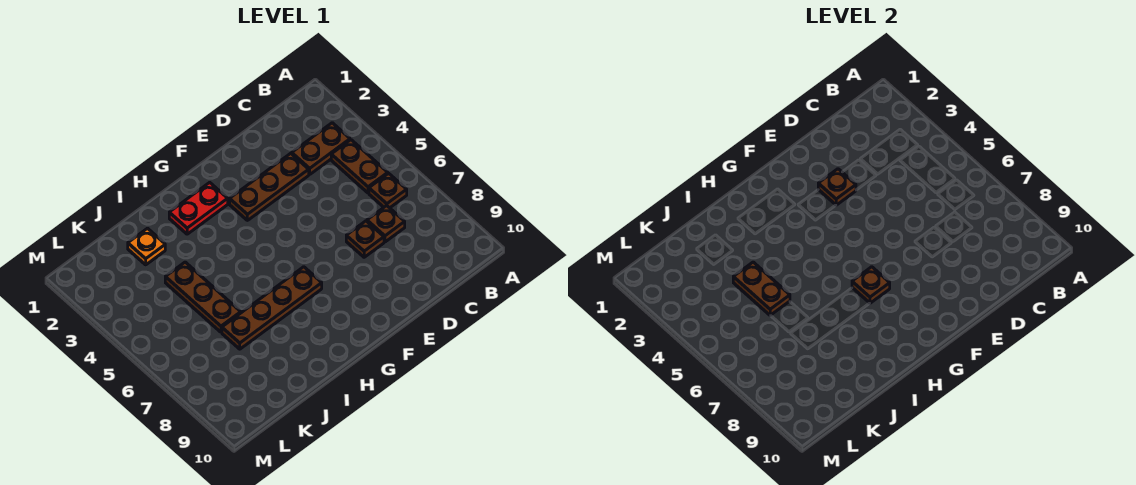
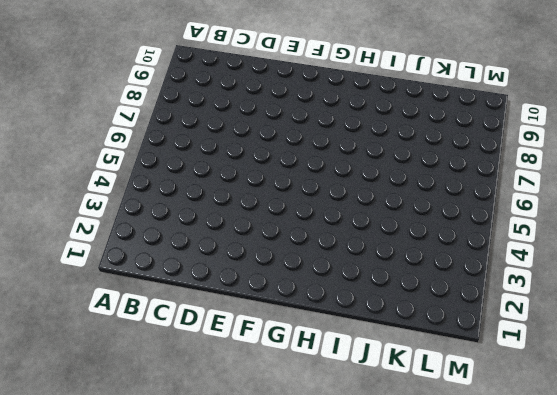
none -> brown 1x2 plate [292,123,350,174]
none -> brown 1x2 plate [331,140,388,193]
none -> brown 1x1 plate [369,173,407,208]

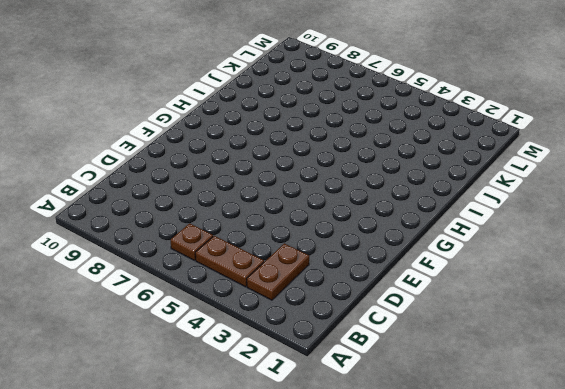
none -> brown 1x1 plate [367,206,405,242]
none -> brown 1x3 plate [230,153,309,220]
none -> brown 1x1 plate [346,221,384,257]

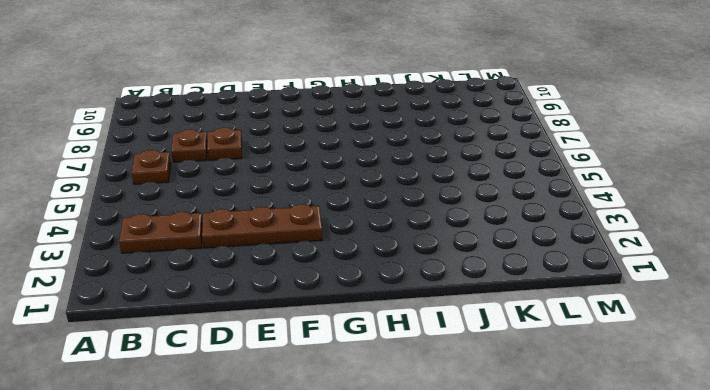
none -> brown 1x2 plate [331,140,388,193]
none -> red 1x2 plate [169,182,228,234]
none -> brown 1x4 plate [222,267,322,349]

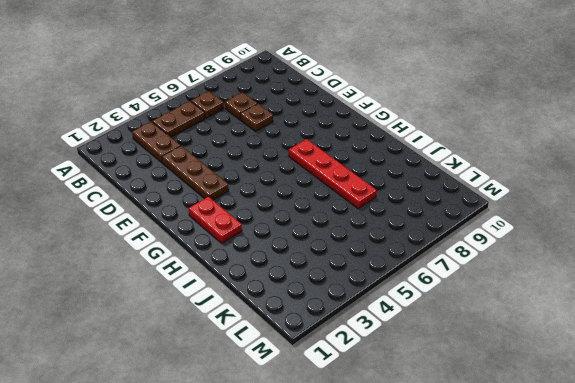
red 1x4 plate [289,139,377,208] -> brown 1x4 plate [222,267,322,349]
none -> orange 1x1 plate [128,228,165,265]
none -> brown 1x3 plate [165,262,241,332]
none -> brown 1x1 plate [818,169,856,205]

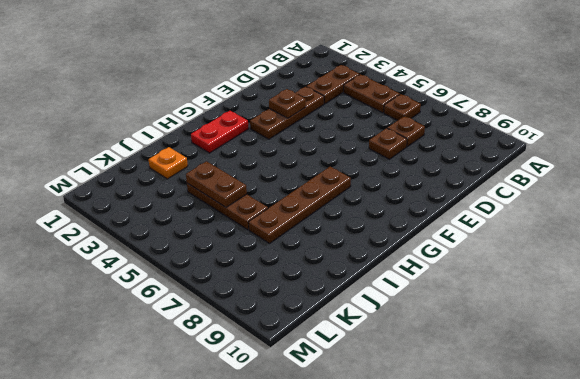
none -> brown 1x1 plate [852,267,890,303]

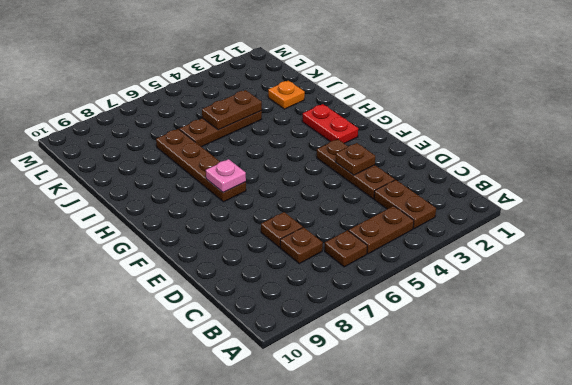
pink 1x1 plate [206,159,246,192] -> brown 1x1 plate [852,267,890,303]

